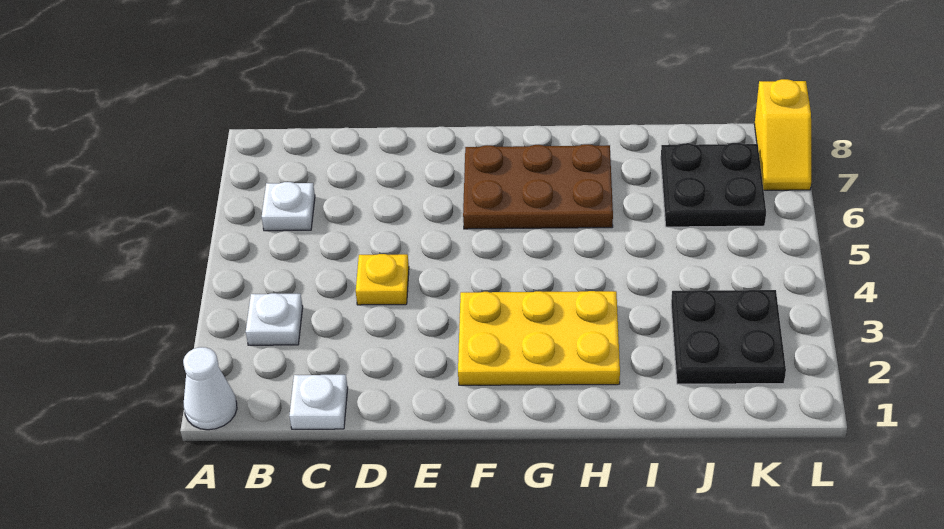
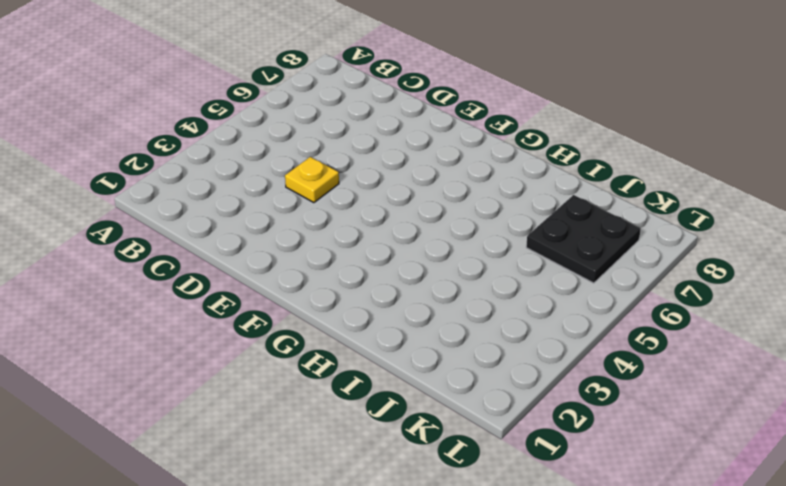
none -> white 1x1 cone [183,347,237,430]
none -> white 1x1 plate [246,293,303,345]

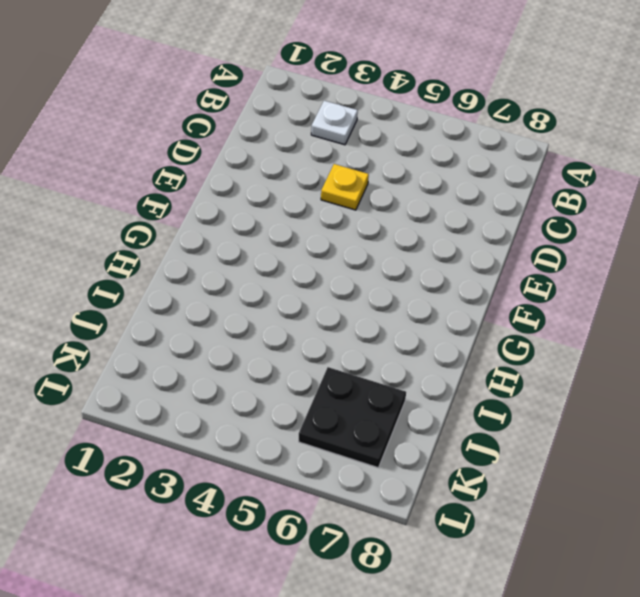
none -> white 1x1 cone [183,347,237,430]
none -> white 1x1 plate [262,182,315,231]

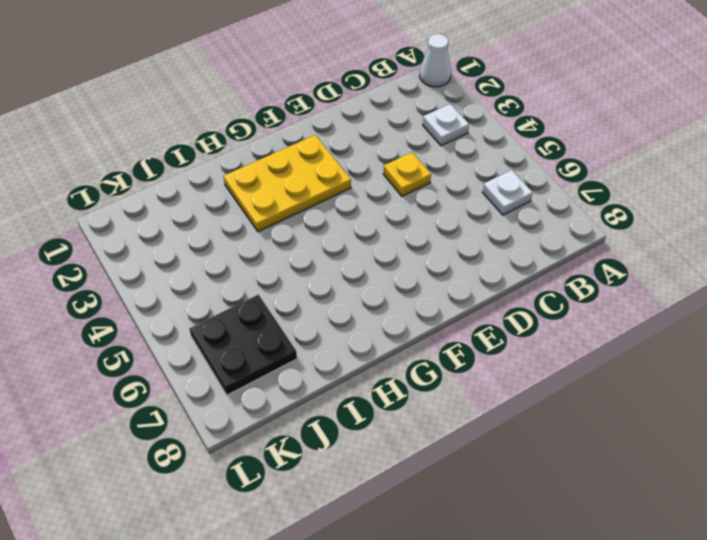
none -> white 1x1 plate [289,375,348,429]
none -> brown 2x3 plate [463,144,613,229]

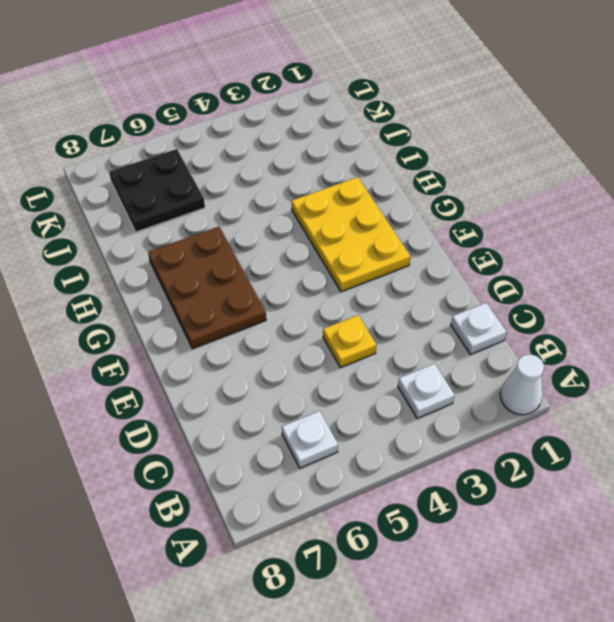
none -> black 2x2 plate [671,290,786,384]
none -> yellow 1x2 slope [754,79,811,190]

